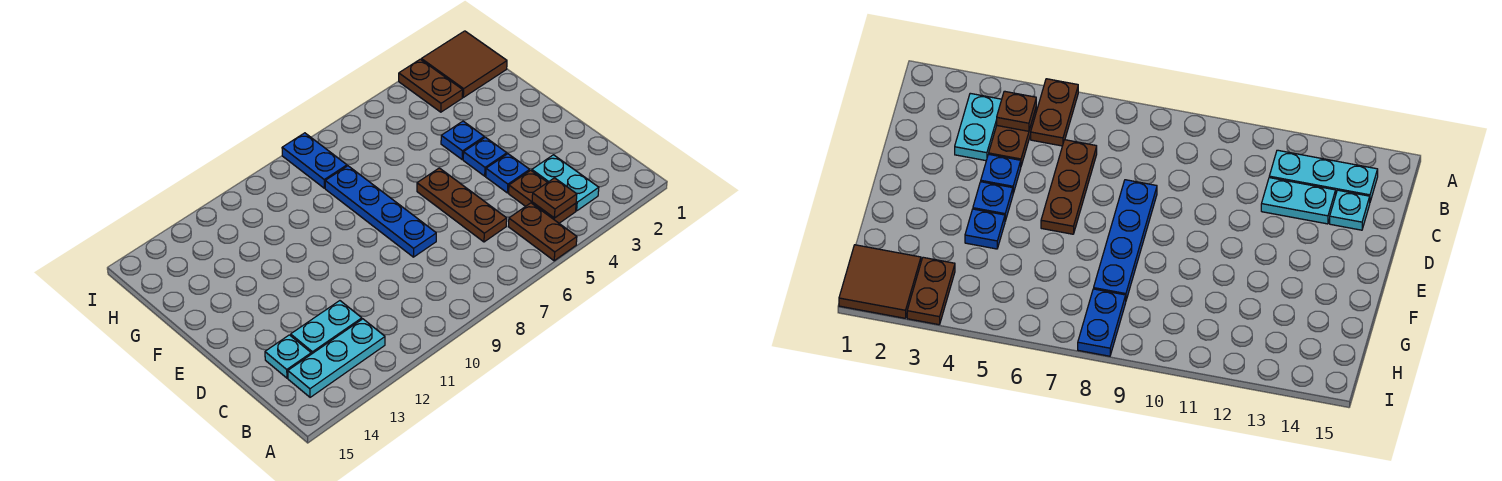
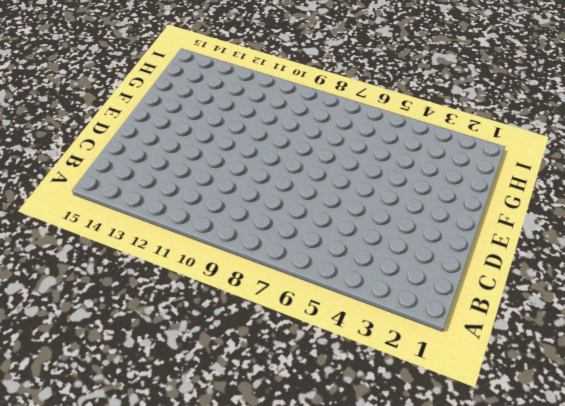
none -> brown 1x2 plate [508,203,577,261]
none -> cyan 1x2 plate [532,155,599,211]
none -> brown 1x2 plate [509,170,576,223]

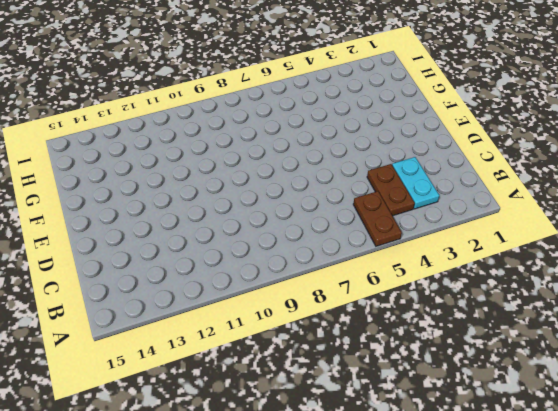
none -> cyan 1x3 plate [288,319,385,397]
none -> brown 1x3 plate [417,168,507,242]
none -> cyan 1x2 plate [291,301,362,354]

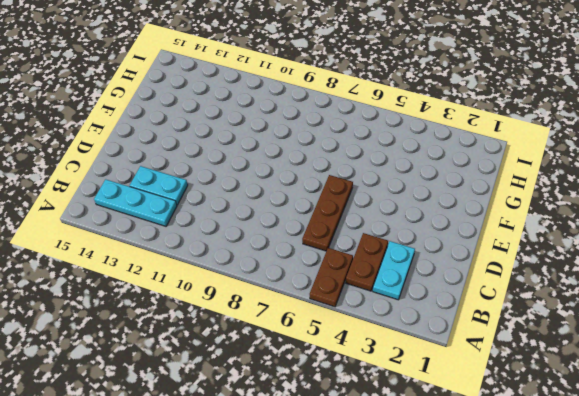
none -> cyan 1x1 plate [265,335,311,378]
none -> blue 1x1 plate [486,154,530,193]
none -> blue 1x4 plate [325,166,436,257]

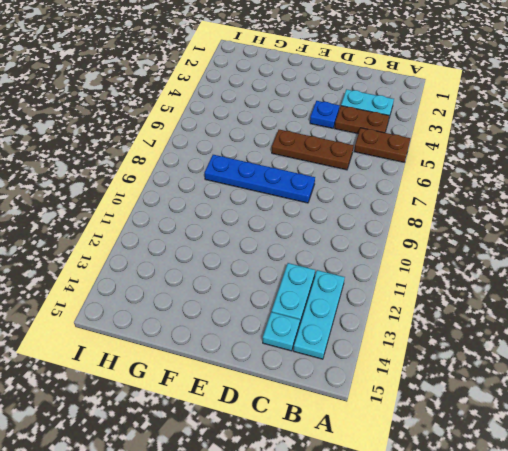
none -> blue 1x1 plate [463,137,507,176]
none -> blue 1x1 plate [441,121,484,159]
none -> brown 2x2 tile [421,31,507,97]

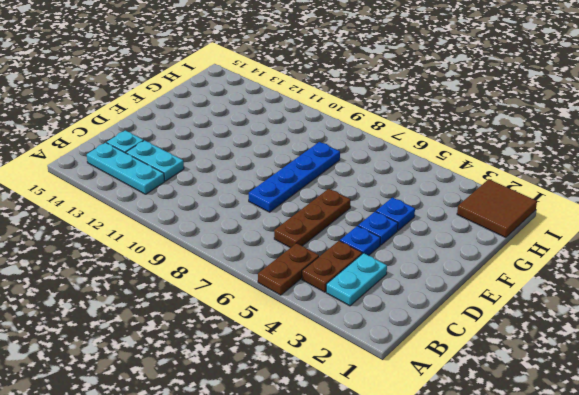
none -> brown 1x2 plate [399,59,463,112]
none -> blue 1x2 plate [282,133,347,188]
none -> brown 1x1 plate [532,178,577,218]

